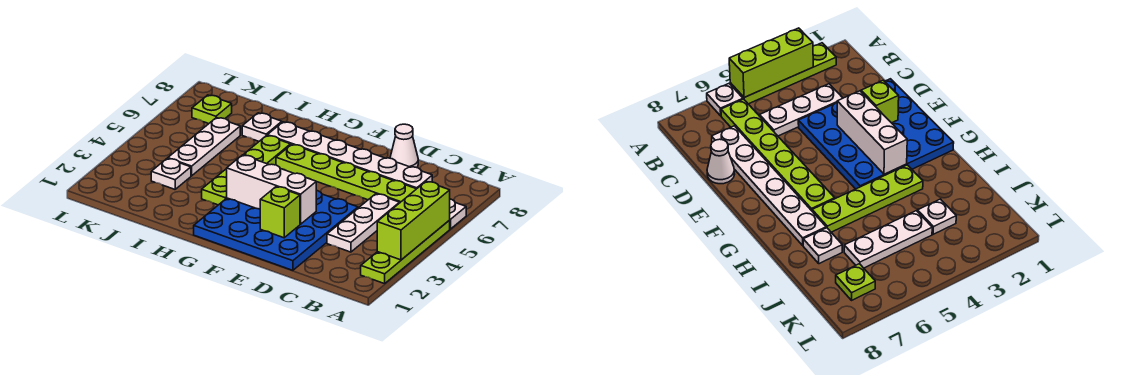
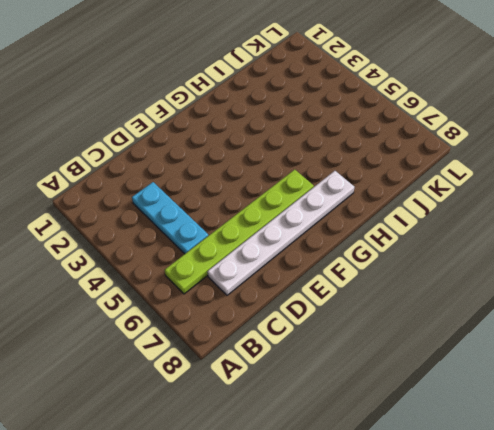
cyan 1x3 plate [132,182,208,254] -> white 1x3 plate [327,194,399,252]
none -> lime 1x4 plate [361,220,450,284]
none -> white 1x1 plate [450,199,466,229]
none -> blue 4x4 plate [194,191,358,270]

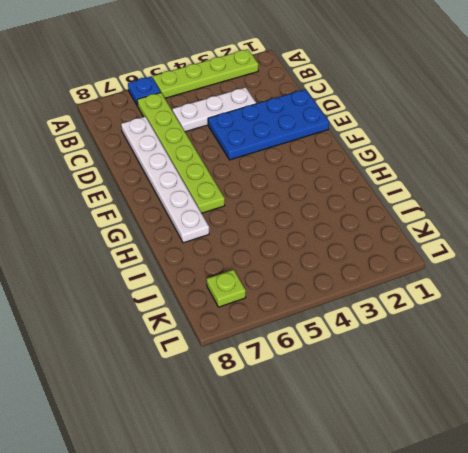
blue 1x1 plate [128,76,161,106] -> white 1x1 plate [450,199,466,229]
blue 2x4 plate [208,89,329,160] -> blue 4x4 plate [194,191,358,270]
none -> white 1x1 cone [390,124,418,168]
none -> lime 1x4 plate [202,135,291,205]
none -> white 1x1 plate [242,113,282,141]

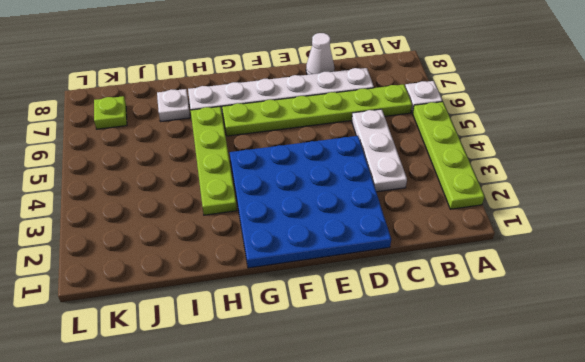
none -> white 1x1 plate [151,158,191,189]
none -> white 1x3 plate [168,118,240,176]
none -> lime 1x3 brick [377,182,450,260]

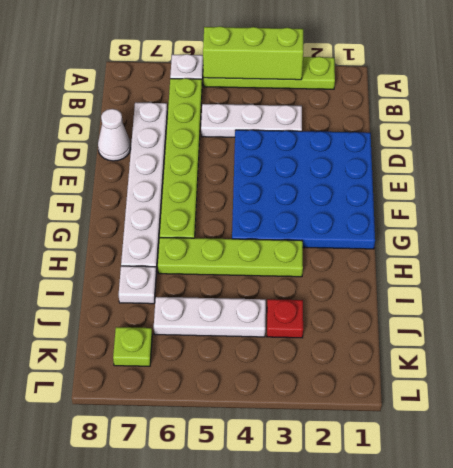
red 1x1 plate [267,299,303,338] -> white 1x1 plate [151,158,191,189]
none -> lime 1x1 brick [260,187,300,238]
none -> white 1x3 brick [227,155,316,224]

